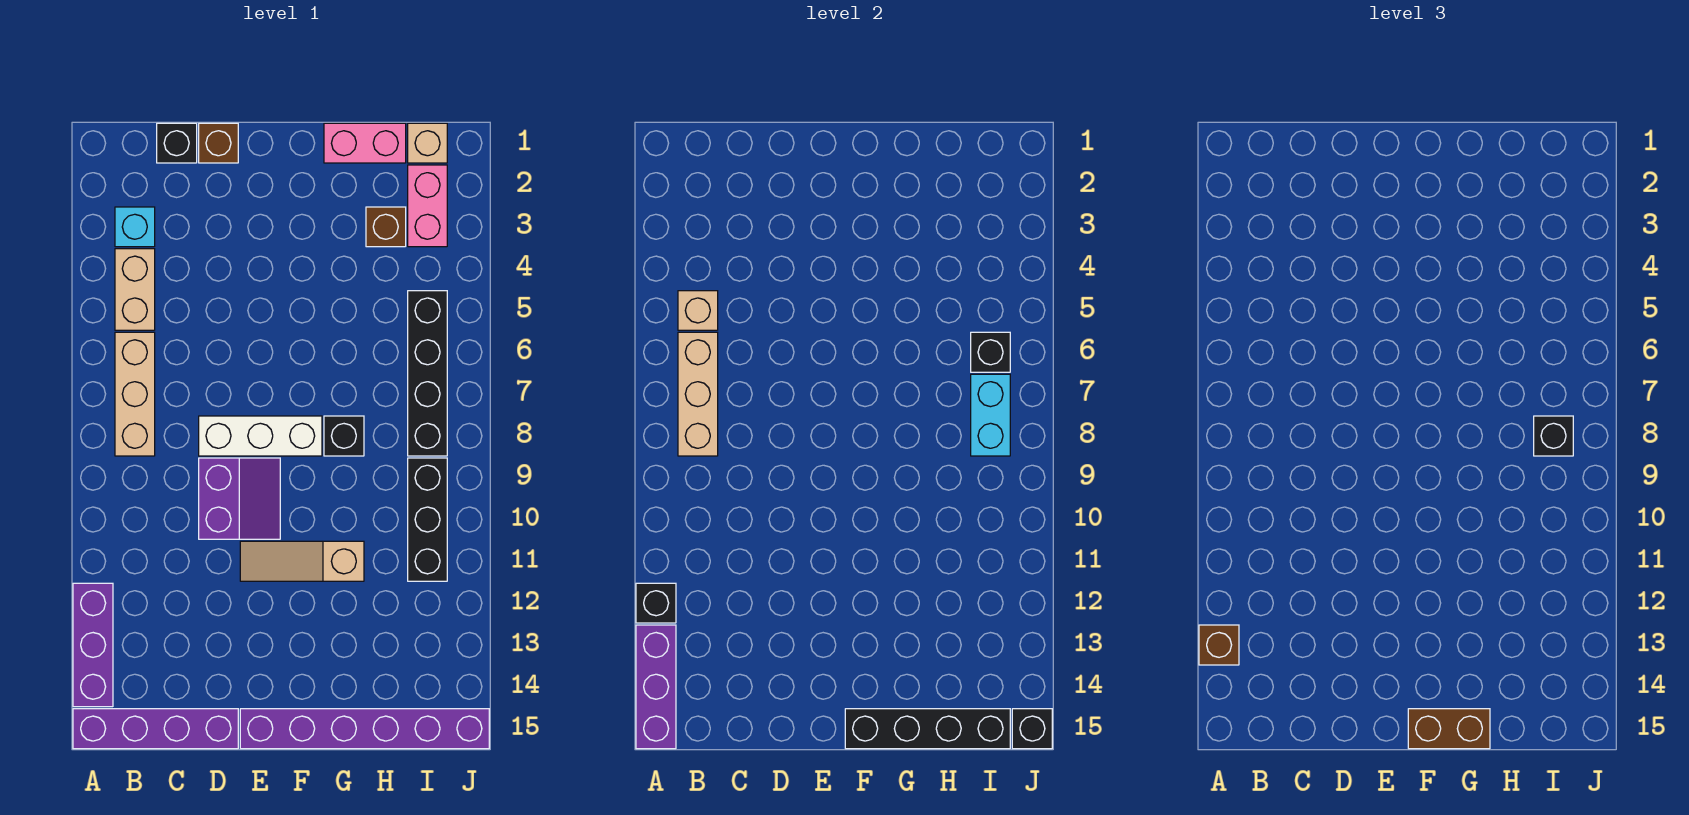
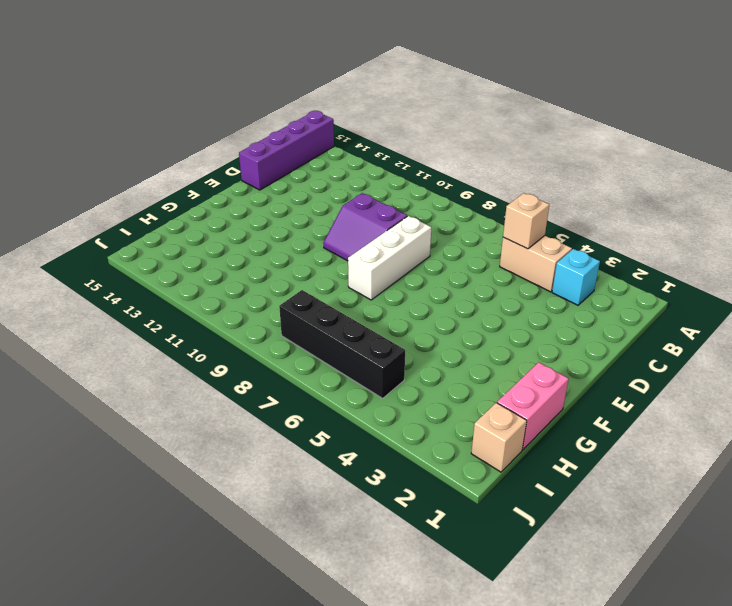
none -> purple 1x3 brick [73,583,113,707]
none -> tan 1x3 brick [115,332,155,456]
none -> black 1x1 brick [157,123,197,163]

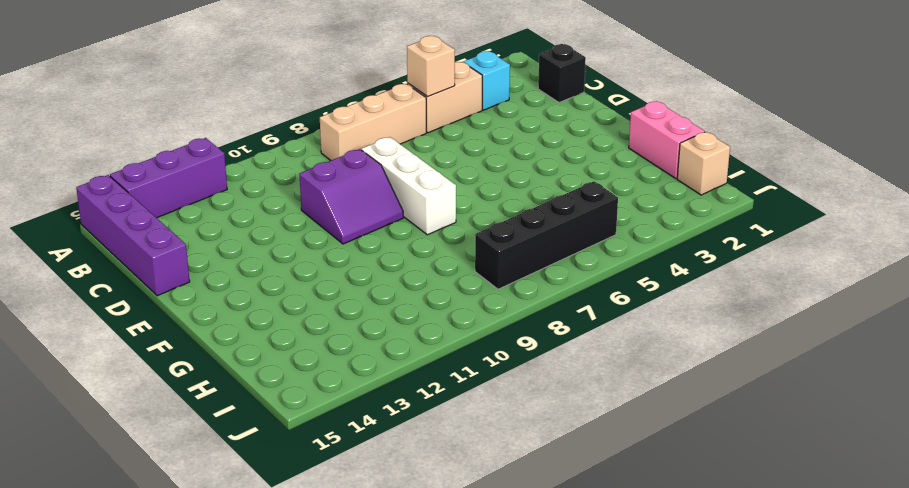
none -> brown 1x1 brick [199,123,238,163]
none -> tan 1x3 slope [240,541,364,581]
none -> purple 1x6 brick [240,709,489,749]

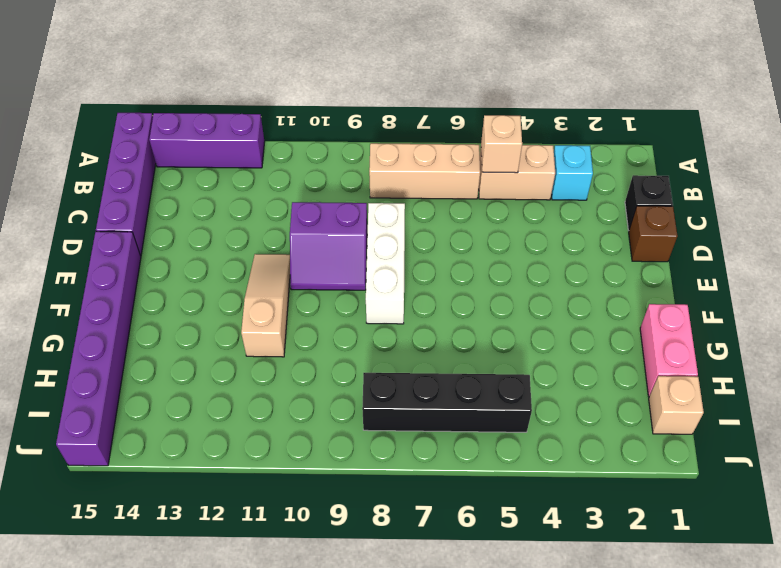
none -> black 1x1 brick [324,416,364,456]
none -> brown 1x1 brick [366,207,406,247]
none -> pink 1x2 brick [408,165,447,247]

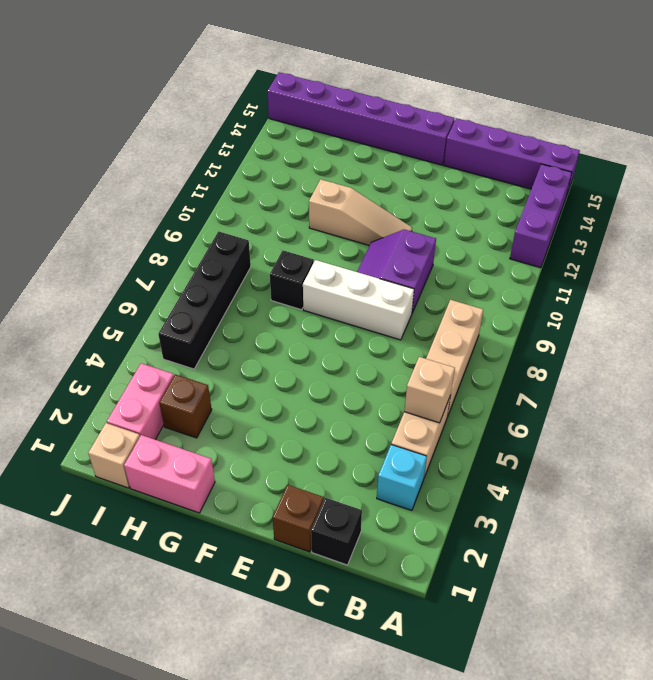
none -> black 1x3 brick [408,458,447,581]
none -> black 1x1 brick [636,583,676,623]
none -> purple 1x3 brick [636,625,676,749]

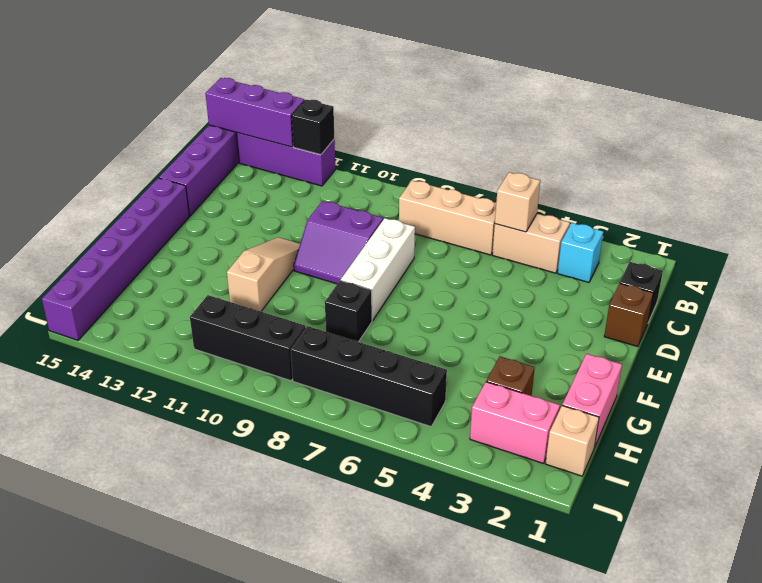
none -> tan 1x3 brick [678,332,718,456]
none -> black 1x4 brick [845,709,1010,749]
none -> black 1x1 brick [971,332,1010,372]

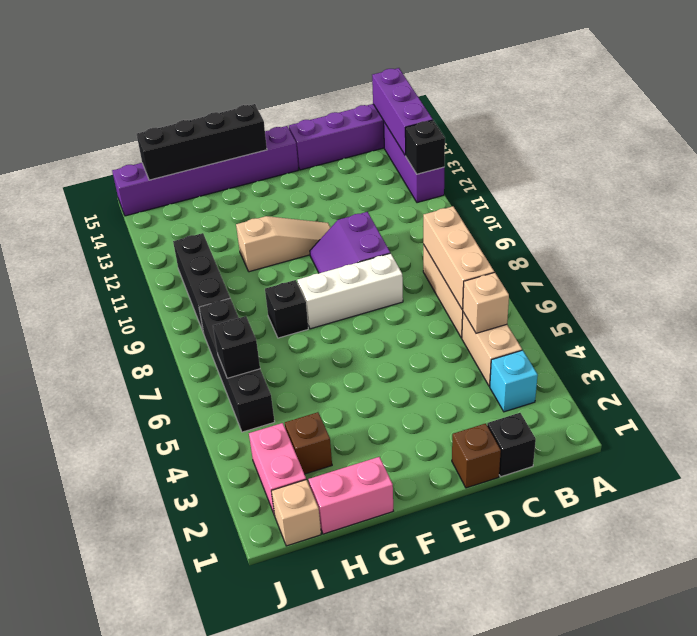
none -> cyan 1x2 brick [971,374,1010,456]
none -> black 1x1 brick [1012,709,1052,749]
none -> brown 1x1 brick [1199,625,1239,665]

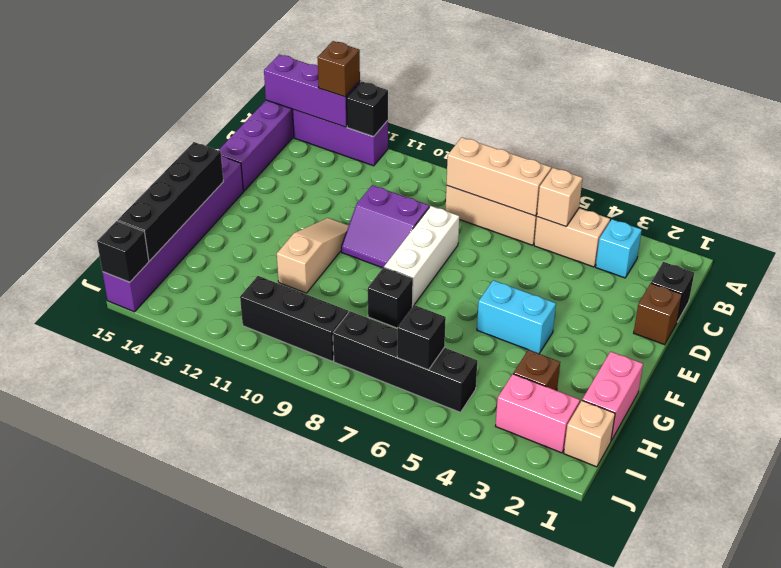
cyan 1x2 brick [477,280,556,354] -> cyan 1x2 brick moved to [971,374,1010,456]
none -> brown 1x2 brick [1408,709,1490,749]
none -> black 1x1 brick [1534,416,1573,456]

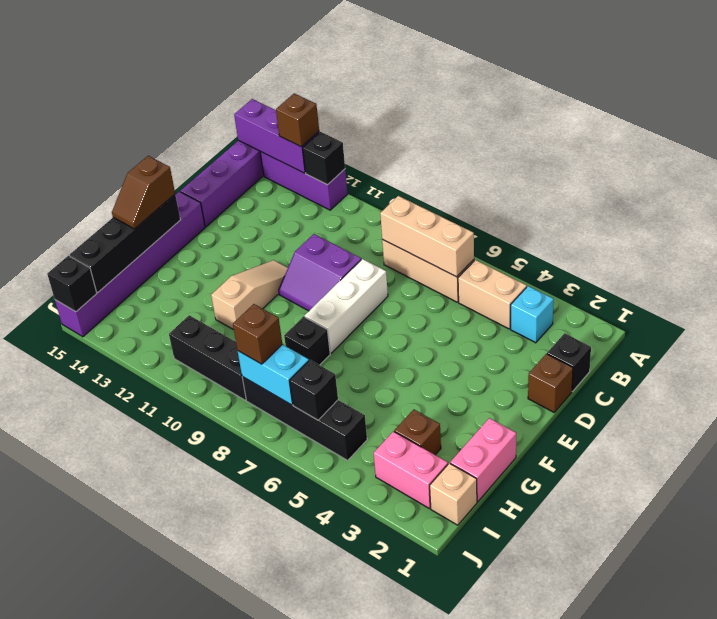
brown 1x2 slope [112,156,175,229] -> brown 1x2 brick [1408,709,1490,749]
brown 1x1 brick [233,304,282,364] -> black 1x1 brick [1534,416,1573,456]
none -> tan 1x1 brick [678,291,718,330]

